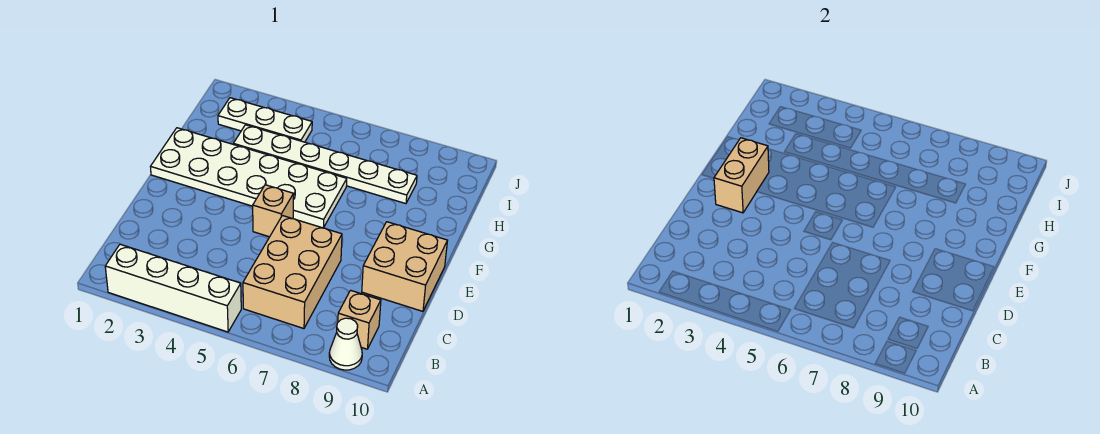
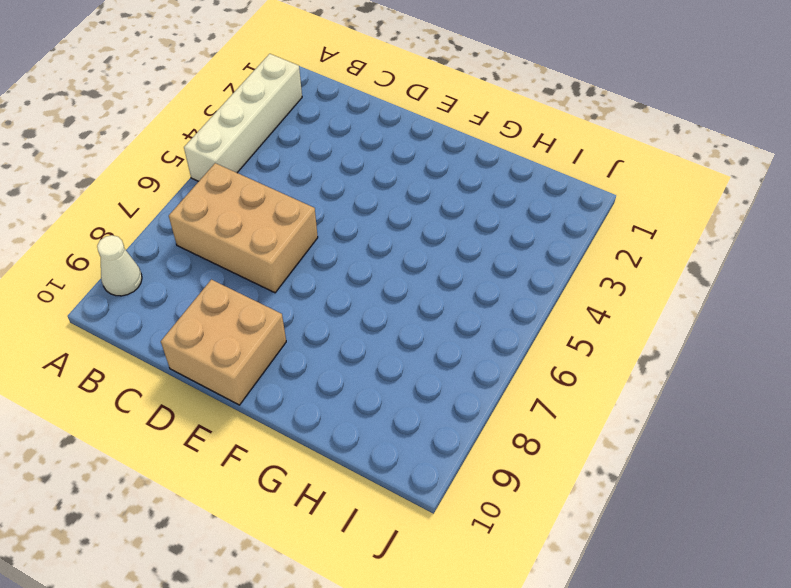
none -> tan 1x1 brick [338,290,381,349]
none -> tan 1x1 brick [253,185,293,237]

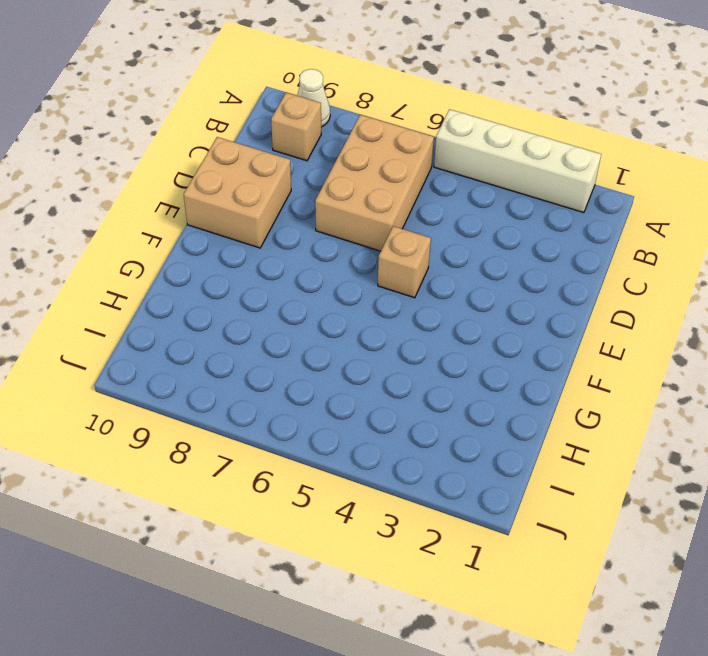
none -> white 2x6 plate [150,128,347,228]
none -> white 1x6 plate [233,125,417,204]

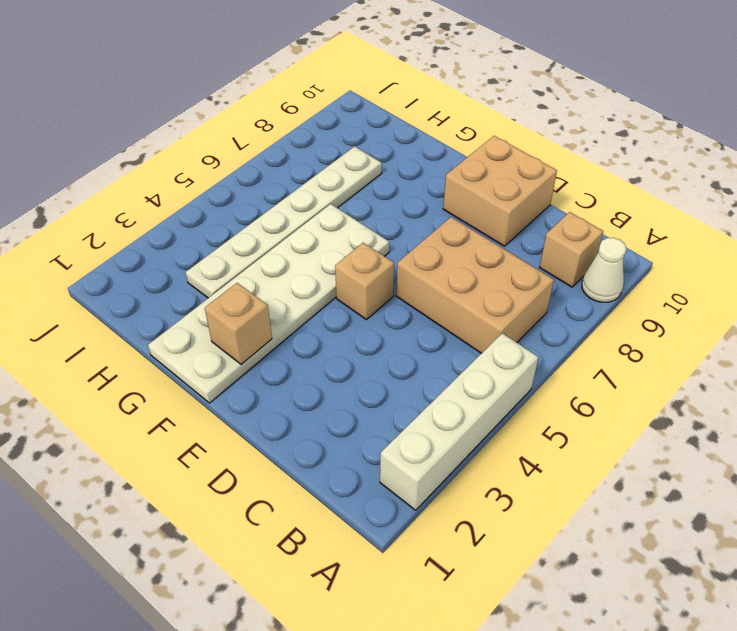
tan 1x1 brick [205,283,272,364] -> tan 1x2 brick [714,138,769,213]
none -> white 1x3 plate [218,98,312,142]

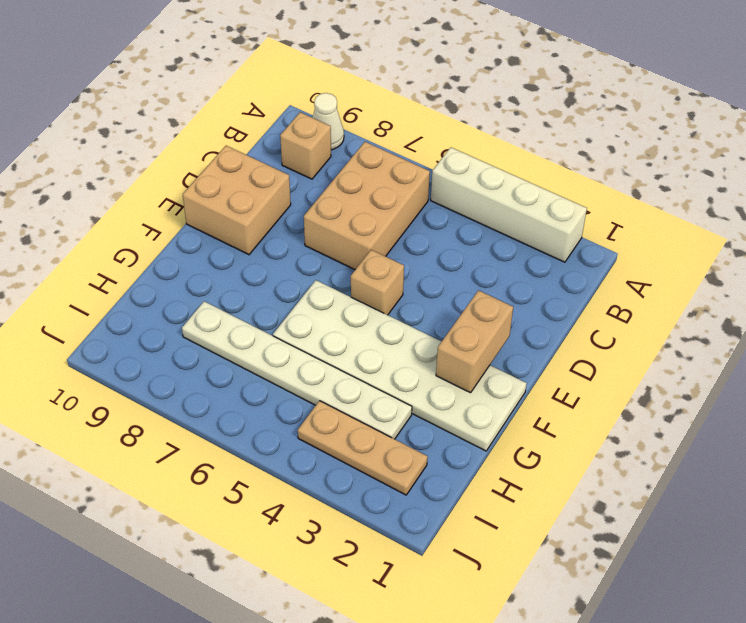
tan 1x3 plate [298,401,428,495] -> white 1x3 plate [218,98,312,142]

